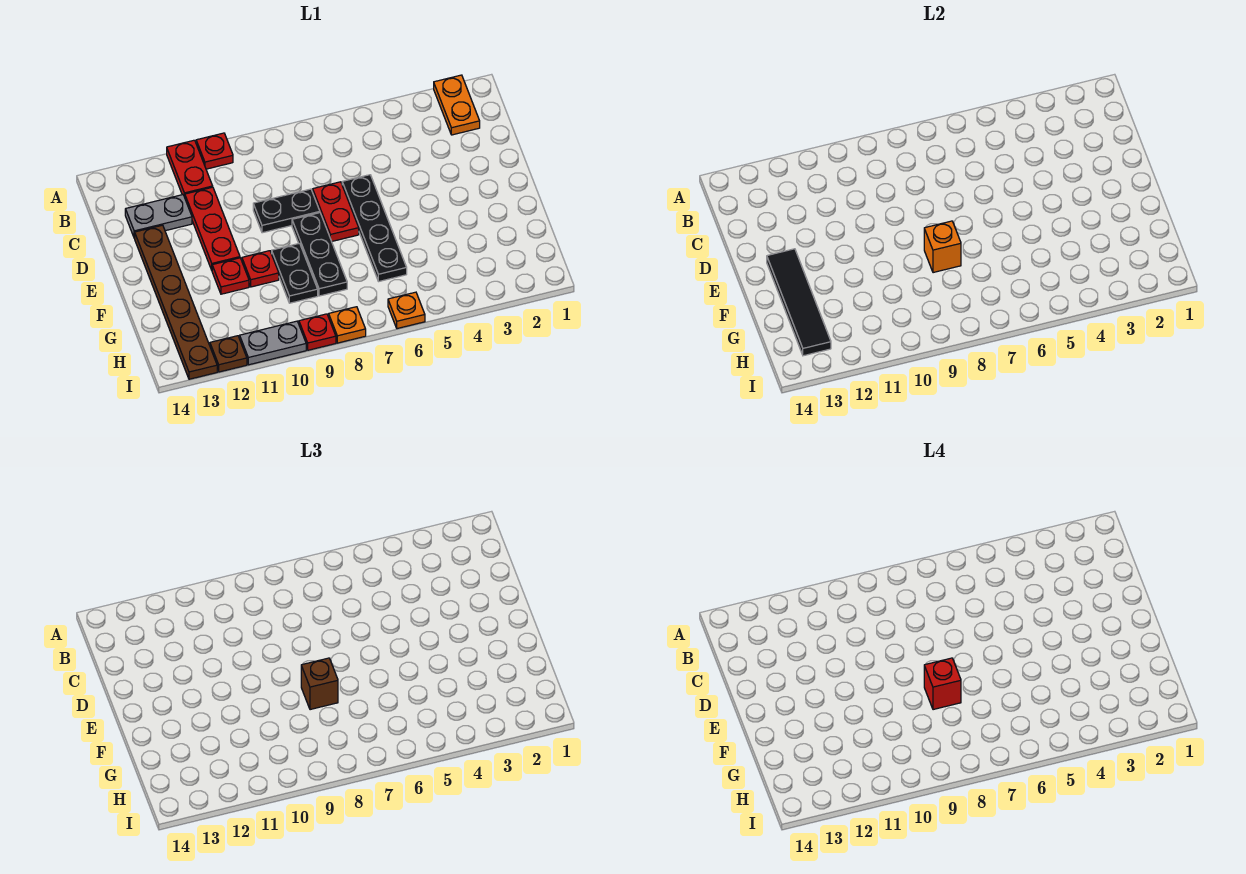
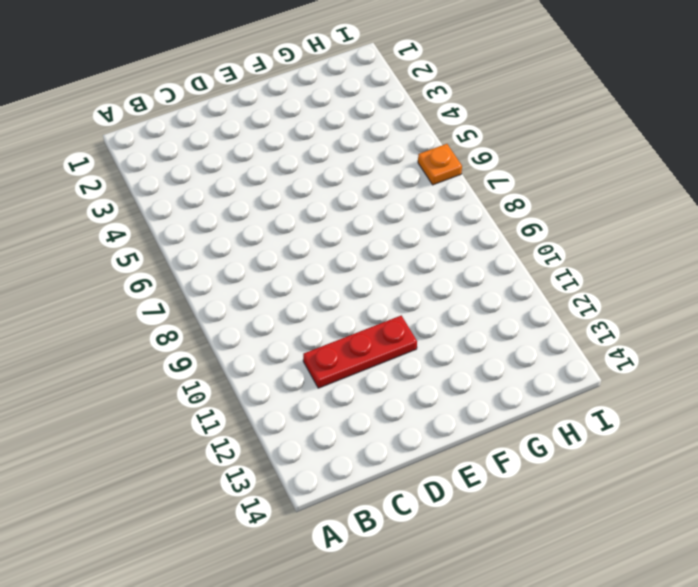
none -> orange 1x2 plate [434,75,480,135]
none -> red 1x1 plate [196,133,233,169]
none -> red 1x2 plate [167,140,213,197]

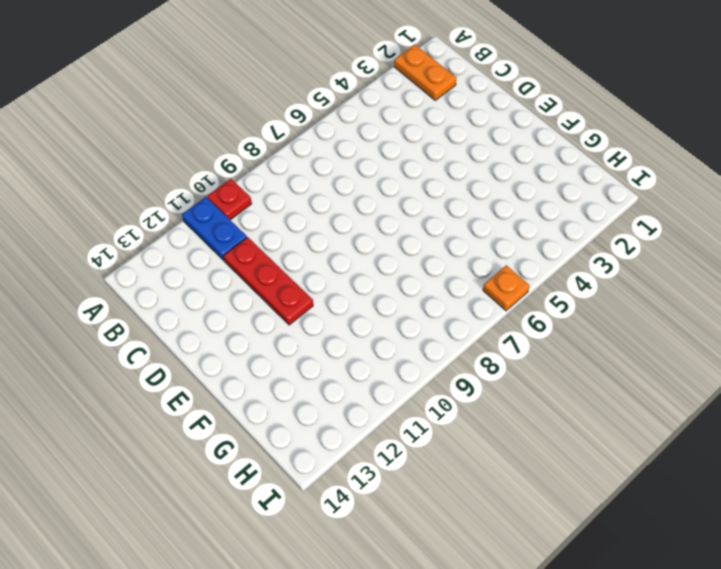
blue 1x2 plate [182,197,247,261] -> red 1x2 plate [167,140,213,197]
none -> grey 1x2 plate [125,195,192,238]
none -> black 1x4 plate [342,175,407,282]
none -> red 1x2 plate [313,182,359,241]

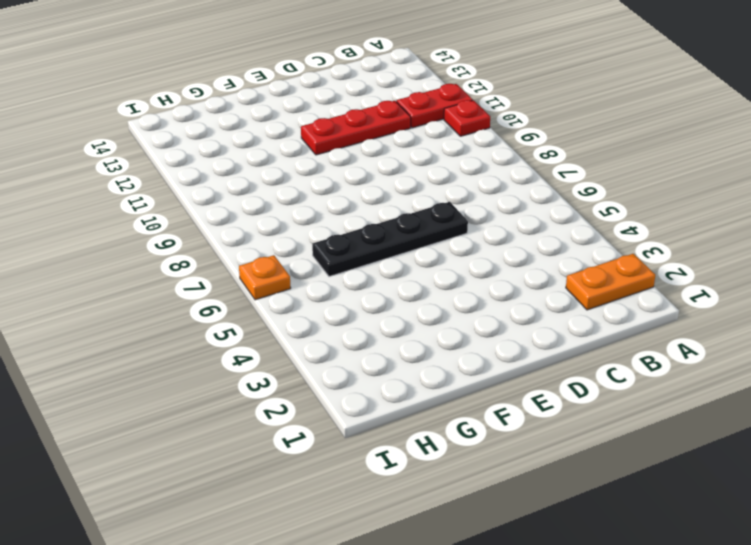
none -> grey 1x2 plate [125,195,192,238]
none -> red 1x2 plate [313,182,359,241]
none -> black 1x2 plate [253,189,320,233]

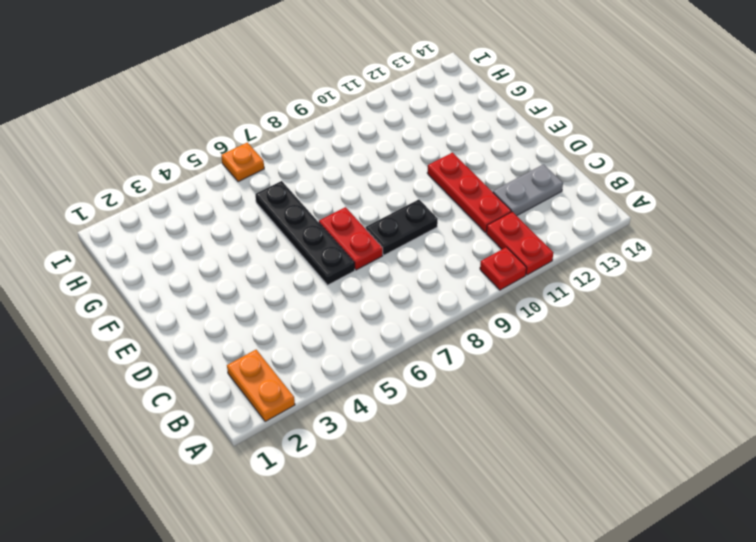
none -> brown 1x6 plate [135,225,217,379]
none -> black 1x3 plate [292,213,347,296]
none -> black 1x2 plate [272,243,318,303]

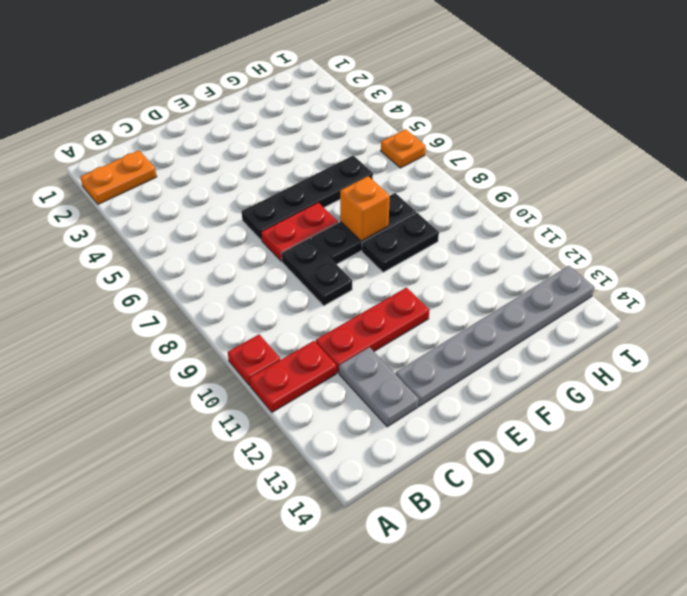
grey 1x6 plate [396,266,594,406] -> brown 1x6 plate [135,225,217,379]
none -> red 1x1 plate [242,251,279,287]
none -> red 1x1 plate [212,258,249,294]
none -> orange 1x1 plate [329,307,366,343]

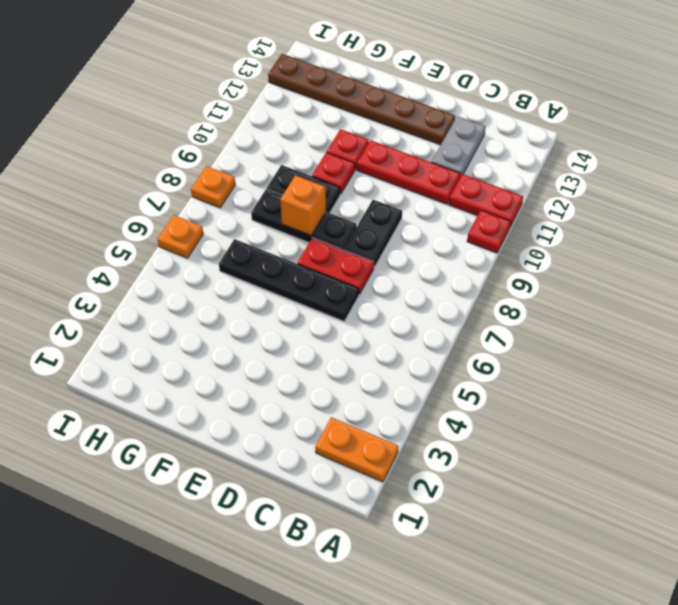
none -> red 1x1 plate [299,314,336,350]
none -> grey 1x2 plate [240,321,306,365]
none -> brown 1x1 plate [210,336,247,372]

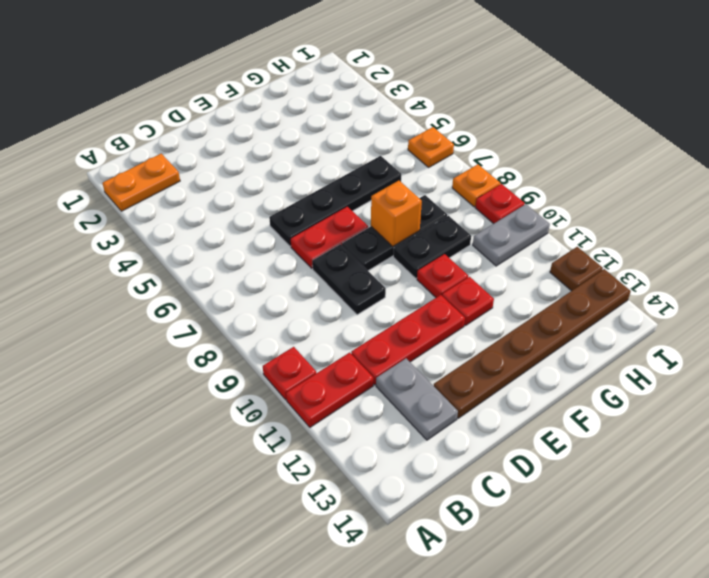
grey 1x2 plate [473,204,550,266] -> grey 1x2 plate turned to [240,321,306,365]
none -> black 1x4 tile [767,249,831,356]
none -> brown 1x1 brick [301,658,338,710]
none -> red 1x1 brick [924,658,961,710]

